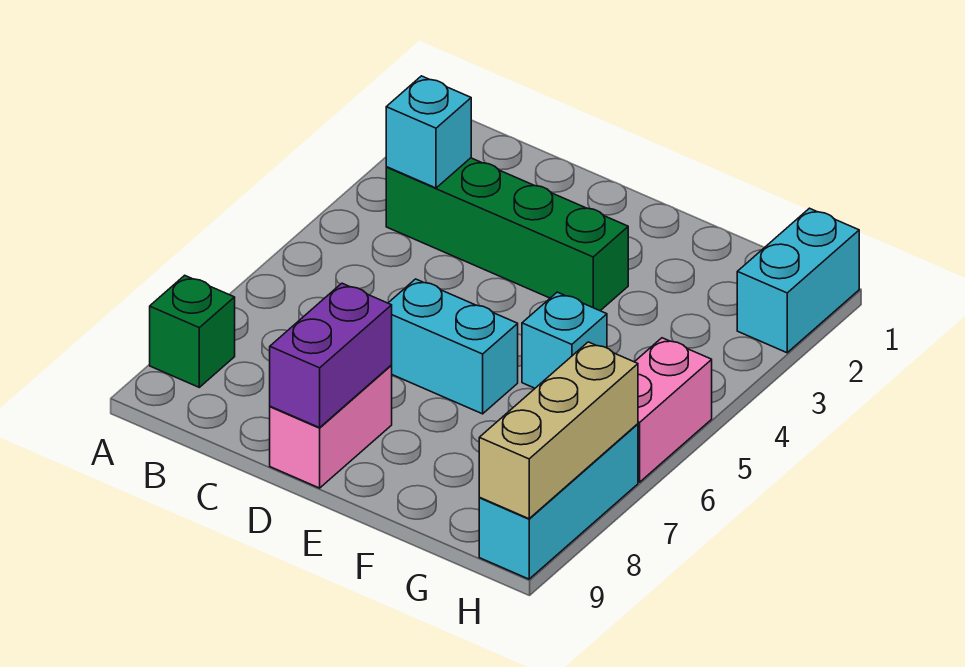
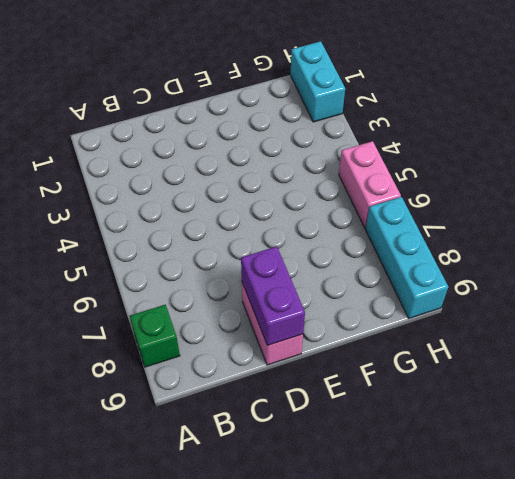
none -> green 1x4 brick [386,158,628,311]
none -> cyan 1x2 brick [388,279,518,414]

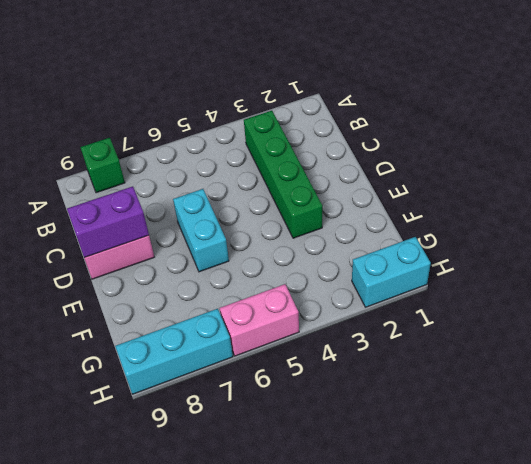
none -> cyan 1x1 brick [522,292,607,388]
none -> cyan 1x1 brick [386,76,471,188]

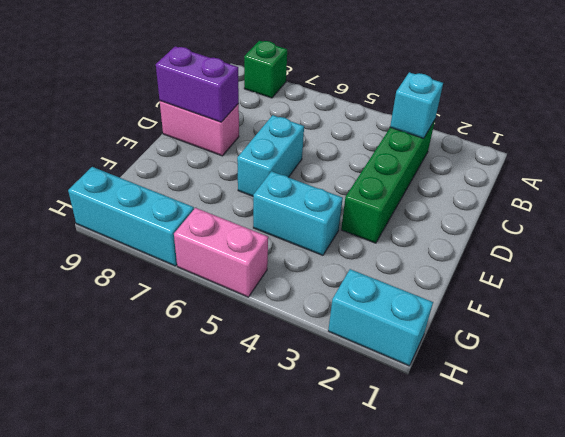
cyan 1x2 brick [253,171,343,255] -> cyan 1x1 brick [522,292,607,388]
none -> tan 1x3 brick [479,342,638,519]

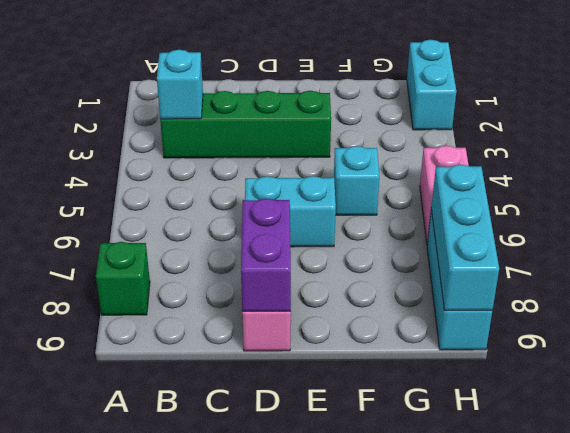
cyan 1x3 brick [431,165,499,310] -> tan 1x3 brick [479,342,638,519]

